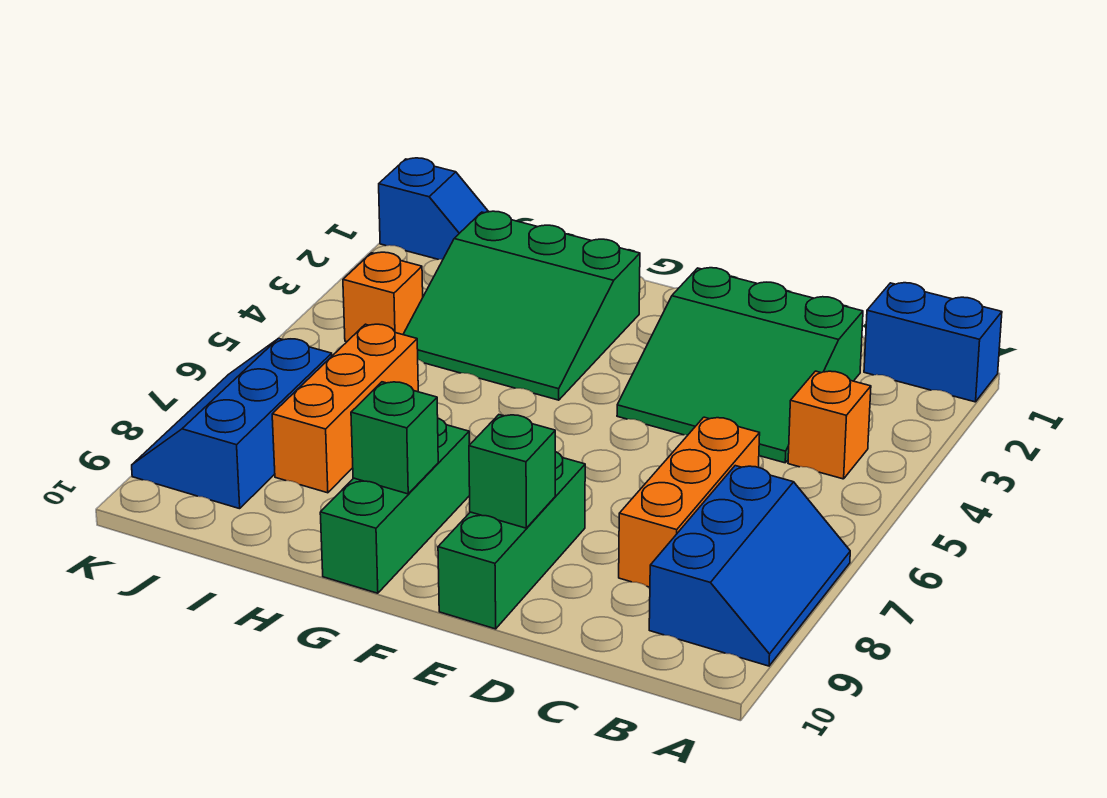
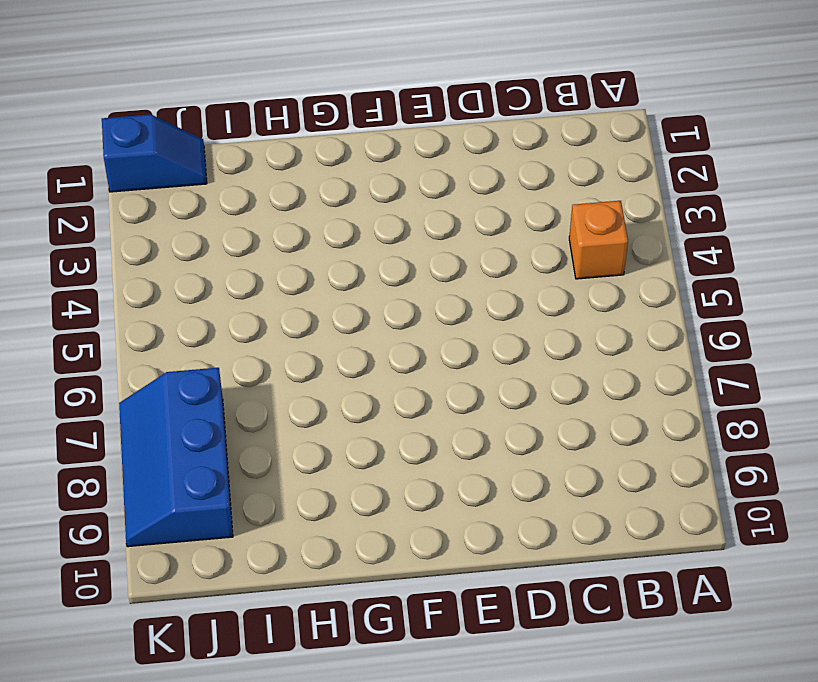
none -> blue 1x2 brick [864,283,1002,402]
none -> blue 2x3 slope [649,466,850,666]
none -> green 3x3 slope [617,268,863,463]

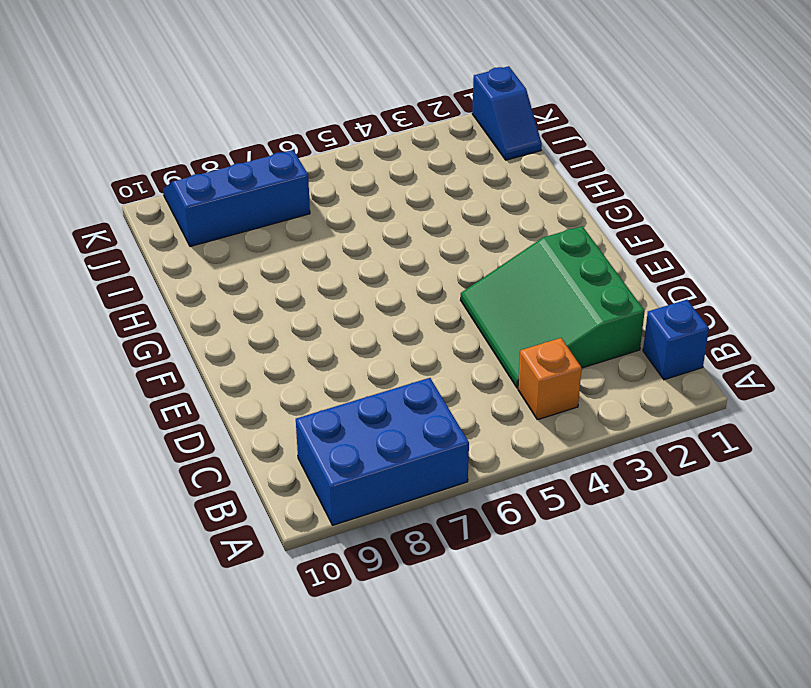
blue 2x3 brick [296,378,469,525] -> blue 2x3 slope [649,466,850,666]
blue 1x1 brick [643,300,709,380] -> blue 1x2 brick [864,283,1002,402]
none -> orange 1x3 brick [619,417,760,587]
none -> green 1x3 brick [438,452,585,629]
none -> green 3x3 slope [403,211,640,400]

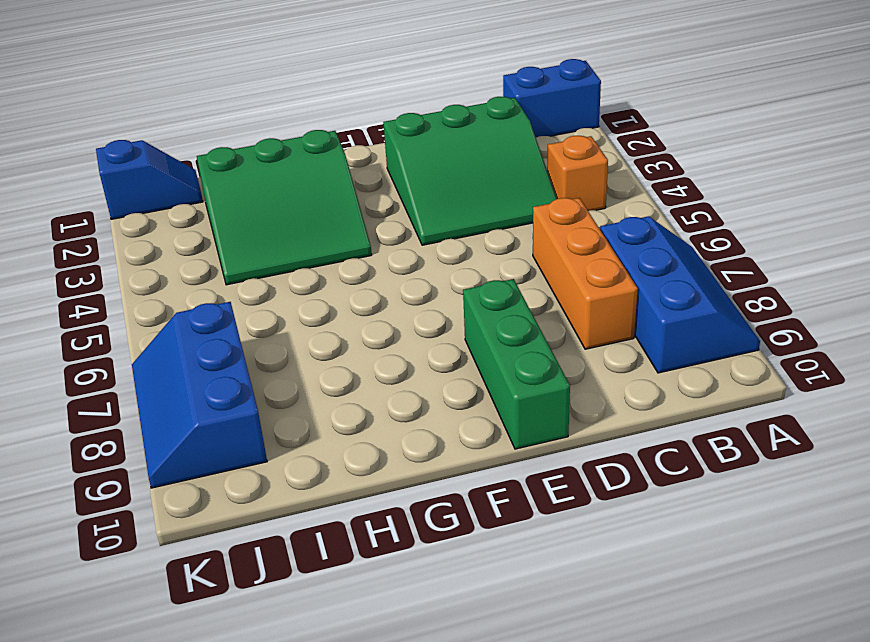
none -> green 1x3 brick [320,418,470,593]
none -> orange 1x3 brick [272,324,418,493]
none -> orange 1x1 brick [343,252,423,342]

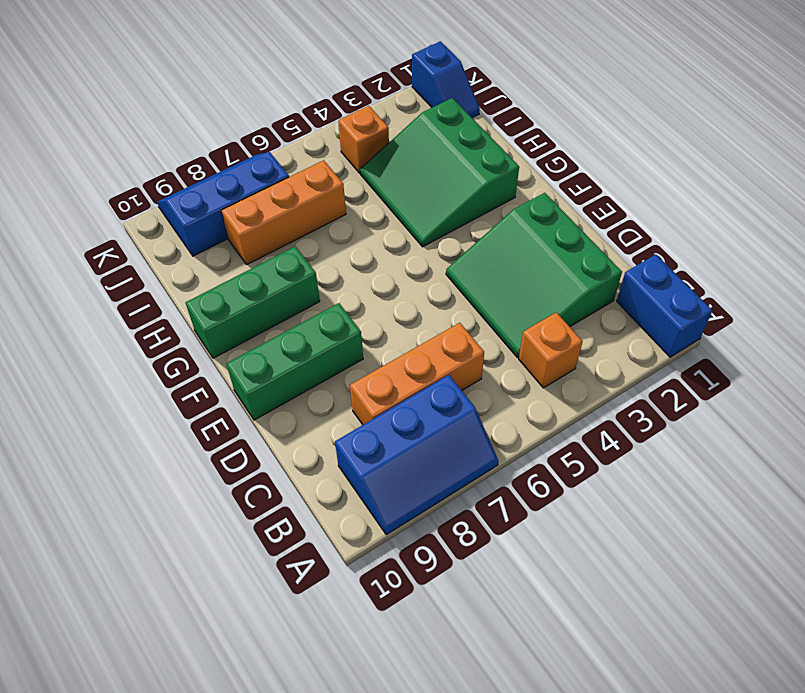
none -> green 1x1 brick [469,415,555,528]
none -> green 1x1 brick [351,382,438,494]

